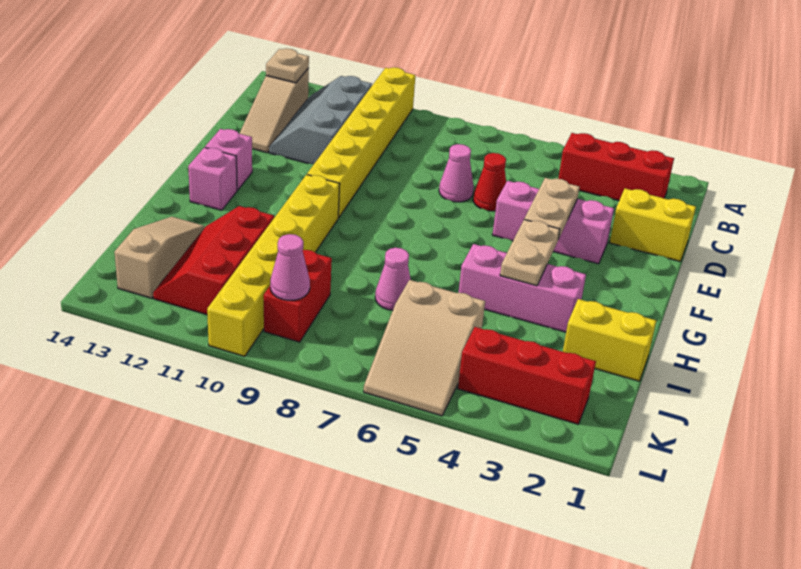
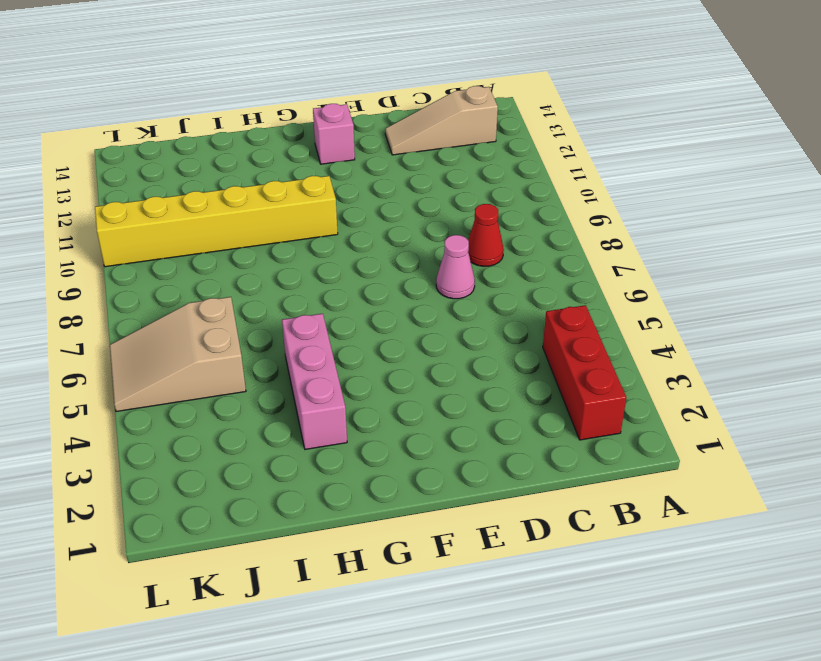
red 1x1 cone [468,204,504,266] -> red 1x1 cone moved to [473,153,506,211]
none -> yellow 1x6 brick [307,67,415,218]
none -> grey 2x3 slope [269,76,372,164]
none -> yellow 1x2 brick [610,189,696,262]

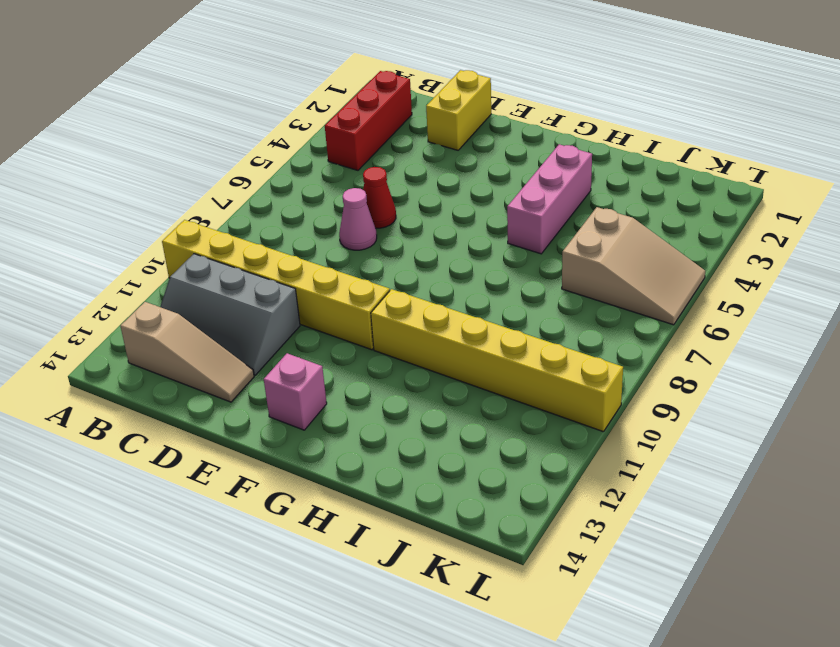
none -> pink 1x3 brick [493,181,614,264]
none -> pink 1x1 brick [188,147,237,210]
none -> yellow 1x2 brick [563,299,656,381]

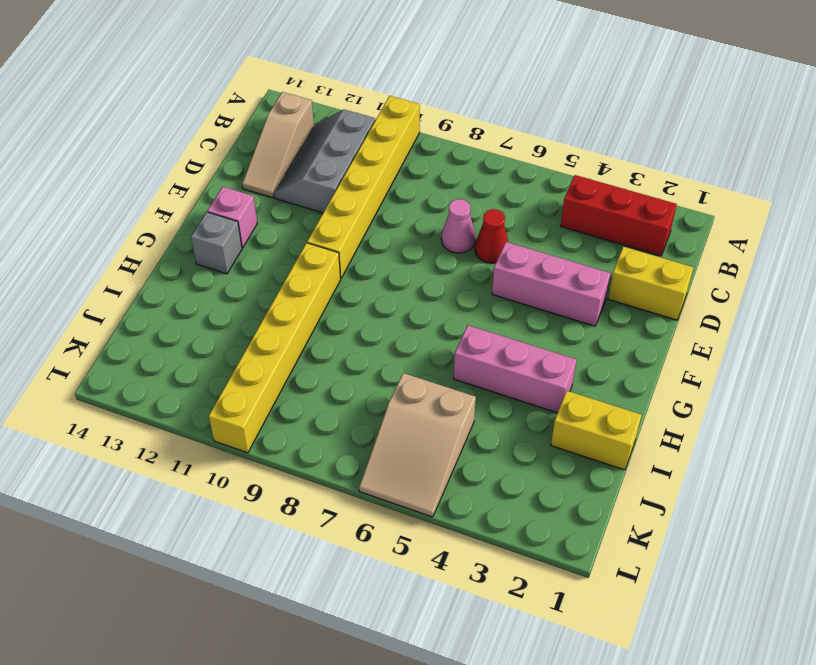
grey 1x1 brick [191,212,242,274] -> pink 1x1 brick [188,147,237,210]
none -> pink 1x1 cone [375,248,411,310]
none -> red 2x3 slope [153,206,274,315]
none -> tan 1x3 slope [115,217,204,298]

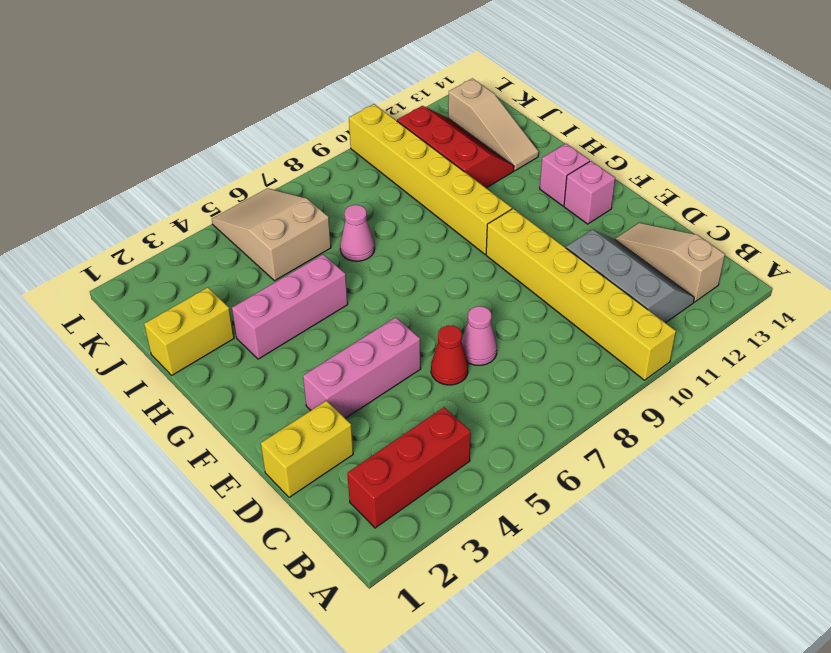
none -> red 1x2 brick [264,250,332,342]
none -> red 1x3 brick [458,327,596,424]
none -> tan 1x1 plate [266,48,309,83]

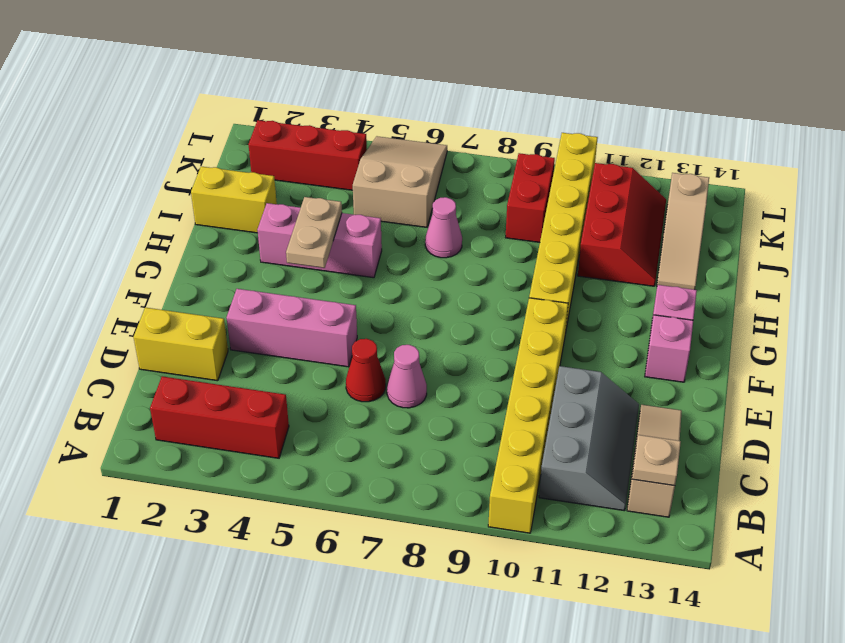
none -> tan 1x2 plate [524,178,579,239]
none -> pink 1x1 cone [270,234,310,301]

